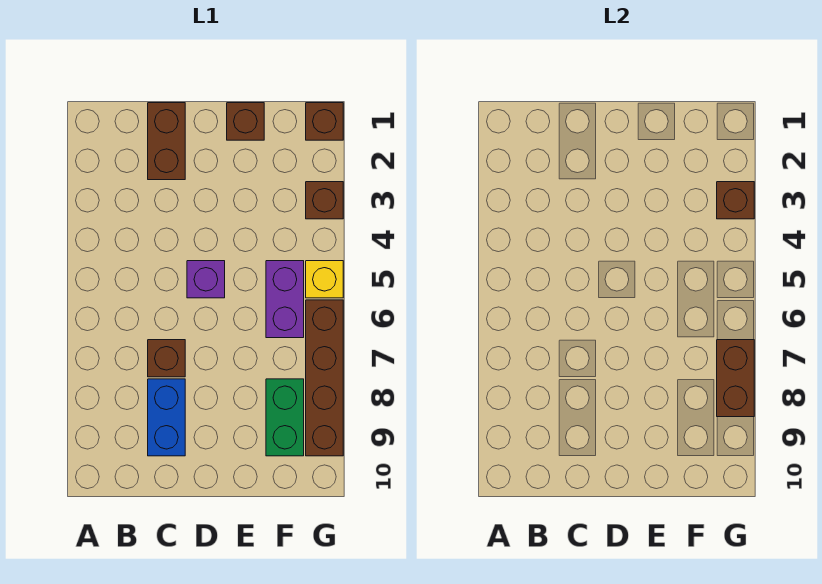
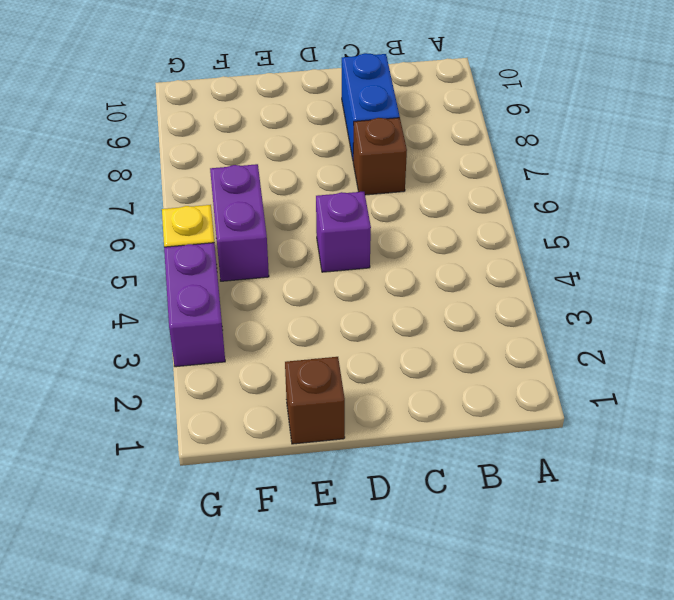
purple 1x2 brick [164,243,225,367] -> brown 1x1 brick [306,182,343,219]
none -> brown 1x2 brick [148,103,185,180]
none -> green 1x2 brick [266,379,304,456]
none -> brown 1x1 brick [306,103,343,140]

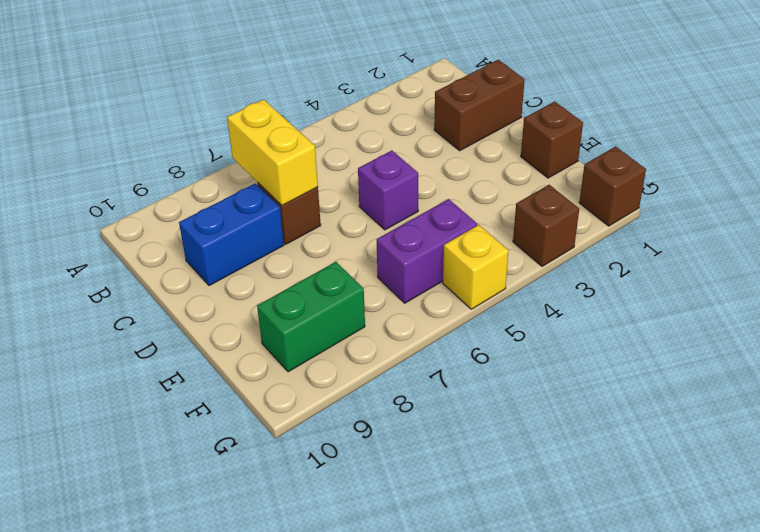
yellow 1x2 brick [227,100,318,206] -> none
none -> brown 1x4 brick [306,300,343,456]
none -> brown 1x1 brick [717,182,754,219]
none -> brown 1x2 brick [717,340,754,417]

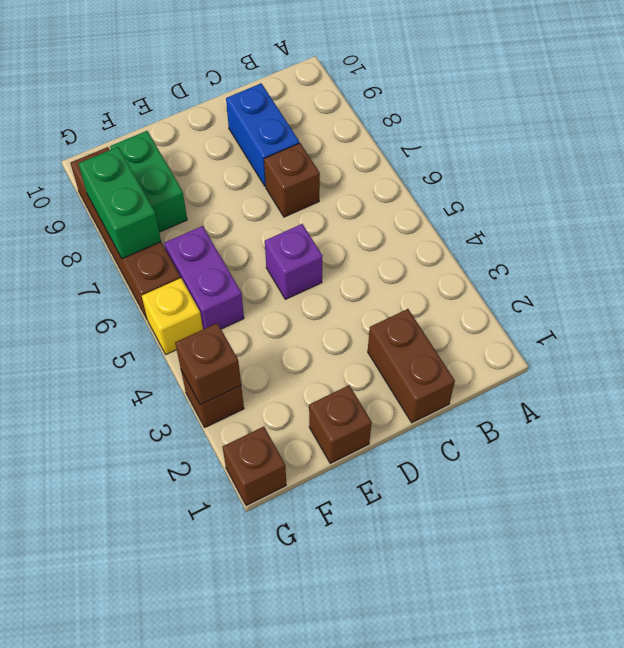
green 1x2 brick [79,147,161,259] -> brown 1x2 brick [717,340,754,417]

